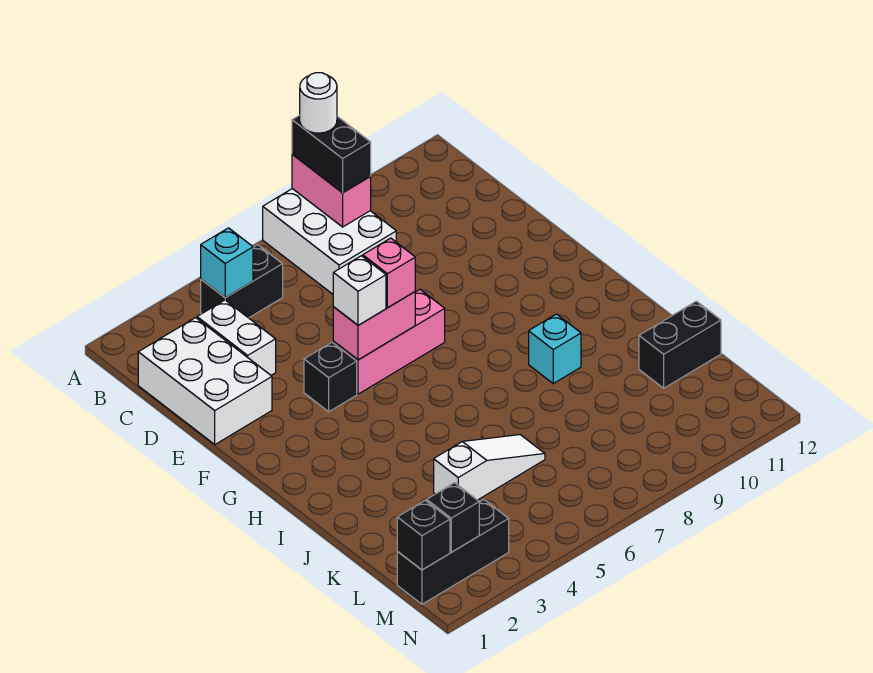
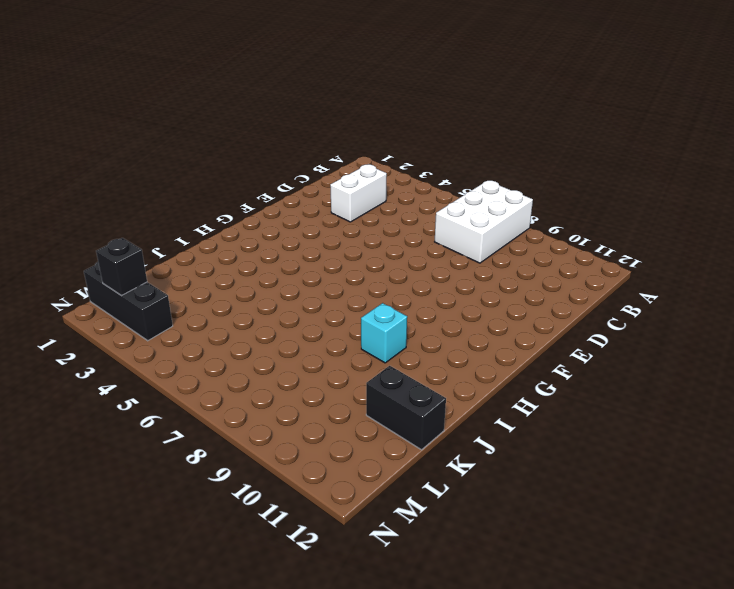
none -> black 1x2 brick [201,245,283,318]
none -> white 2x3 brick [138,318,272,444]
none -> black 1x1 brick [304,342,357,412]

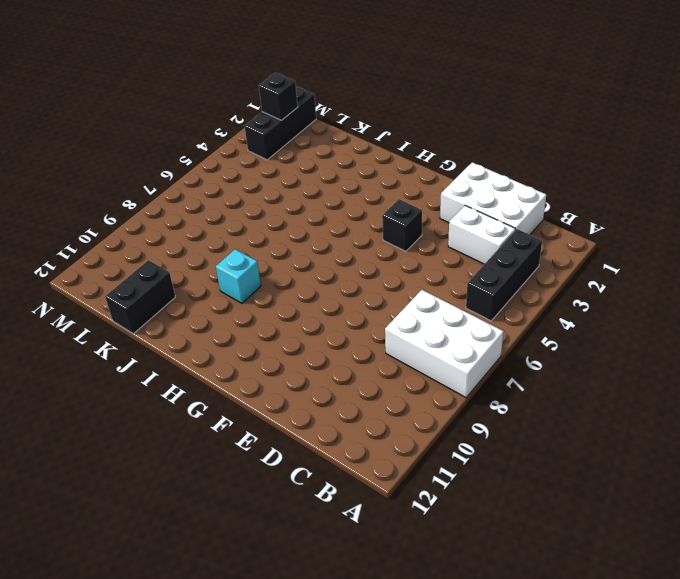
black 1x3 brick [466,229,542,321] -> black 1x2 brick [201,245,283,318]
none -> pink 1x3 brick [333,290,445,394]
none -> white 1x3 slope [434,435,545,500]
none -> pink 1x2 brick [292,154,371,227]

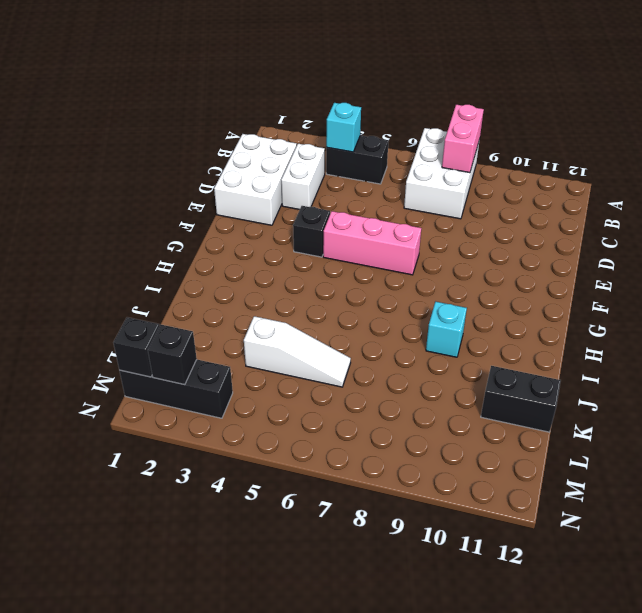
none -> pink 1x2 brick [333,292,415,360]
none -> black 1x2 brick [292,115,371,193]
none -> white 1x1 brick [333,256,386,325]

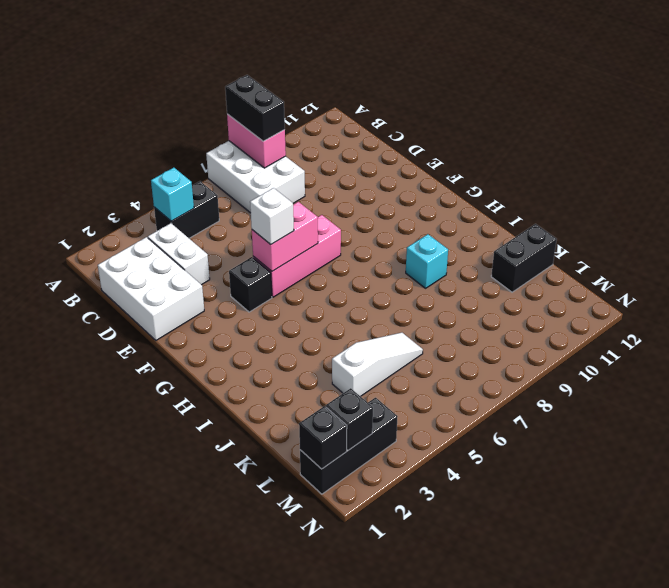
none -> pink 1x1 brick [363,238,415,308]
none -> white 1x1 round brick [300,73,337,133]

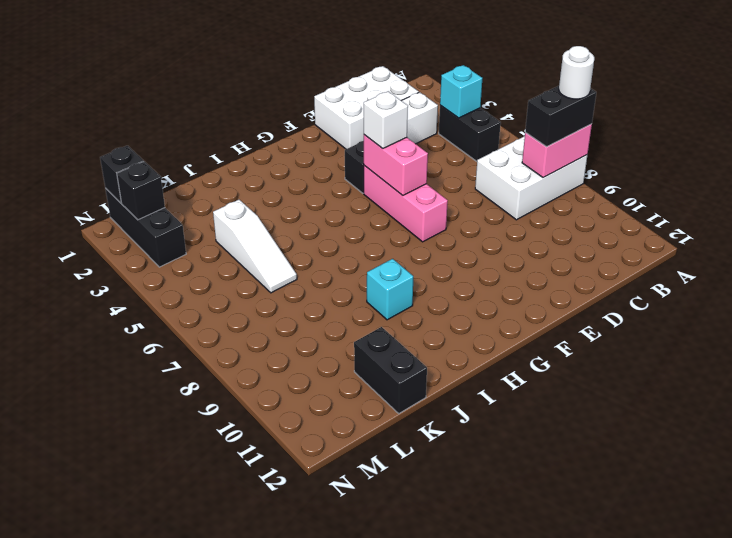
none -> pink 1x1 brick [363,238,415,308]

